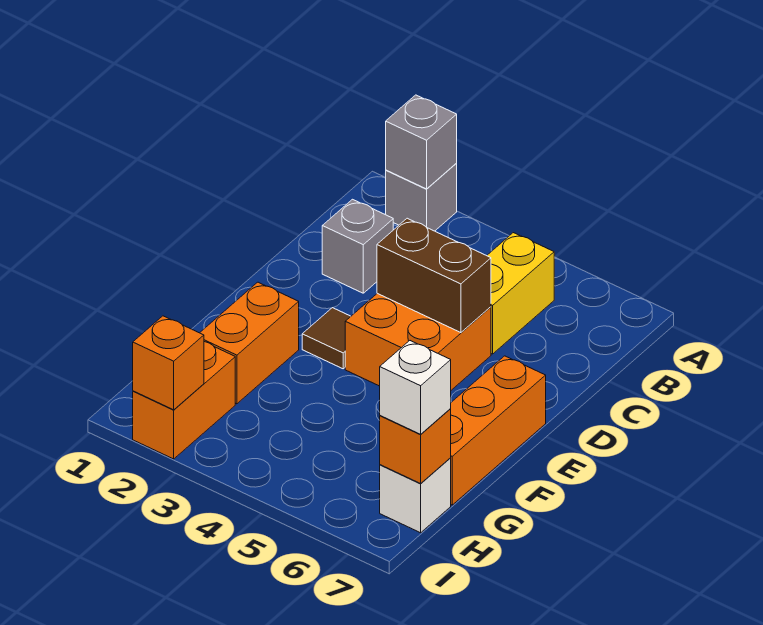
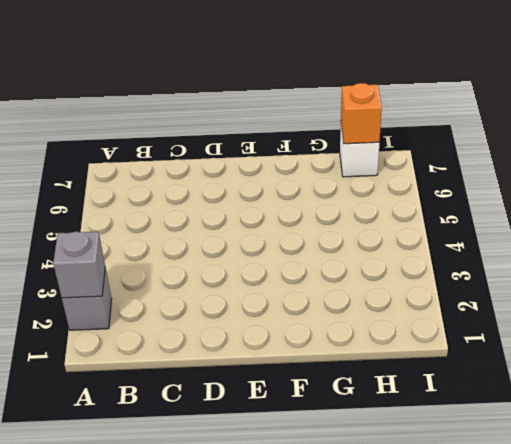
none -> yellow 1x2 brick [487,233,554,354]
none -> grey 1x1 brick [322,199,393,293]
none -> orange 2x2 brick [345,293,491,390]

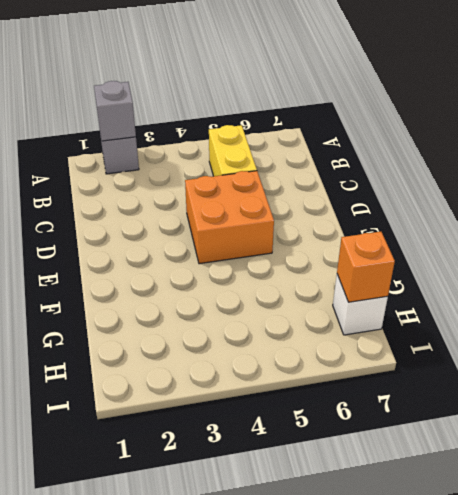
none -> grey 1x1 brick [322,199,393,293]
none -> brown 1x1 tile [302,308,351,369]
none -> orange 1x3 brick [451,356,546,505]

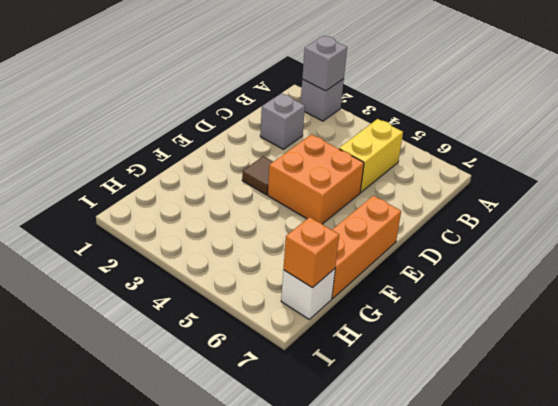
none -> orange 1x2 brick [200,282,299,404]
none -> orange 1x2 brick [133,342,235,459]
none -> brown 1x2 brick [377,218,491,333]

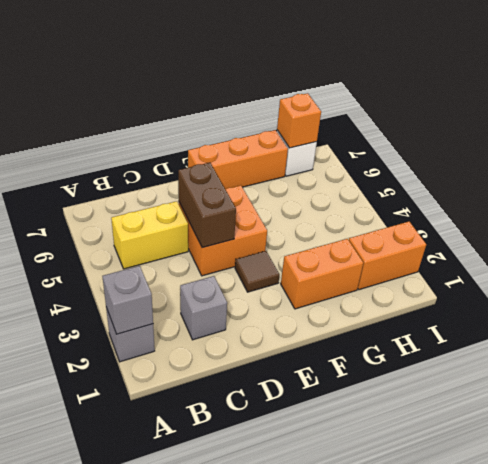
none -> orange 1x1 brick [133,316,204,410]
none -> white 1x1 brick [380,341,451,434]

